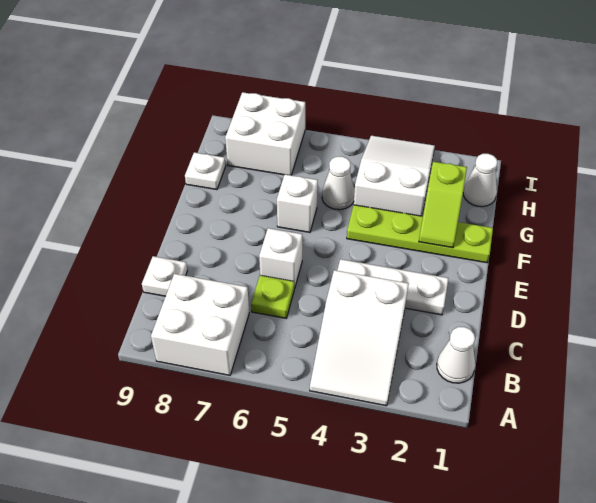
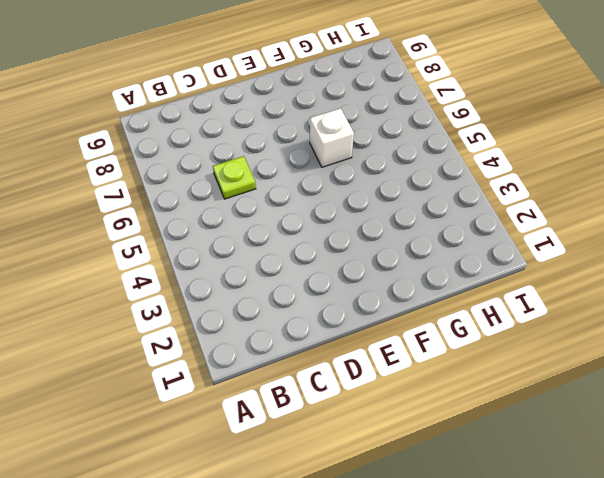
none -> white 2x3 slope [310,270,409,406]
none -> white 2x2 brick [151,274,249,375]
none -> white 1x1 cone [437,327,475,383]

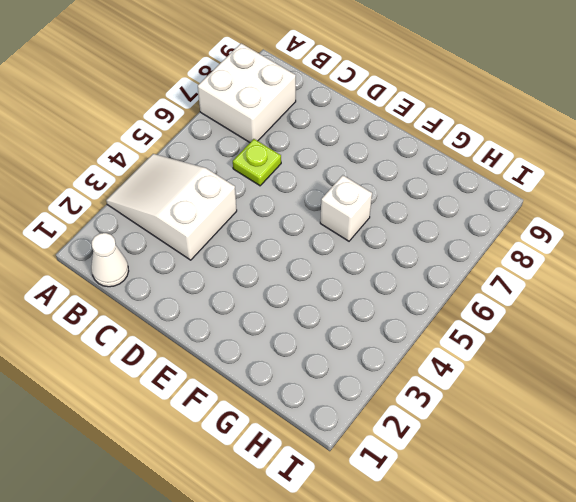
none -> white 1x1 plate [142,256,187,296]
none -> white 1x3 plate [337,259,448,315]
none -> white 1x1 brick [259,228,302,288]

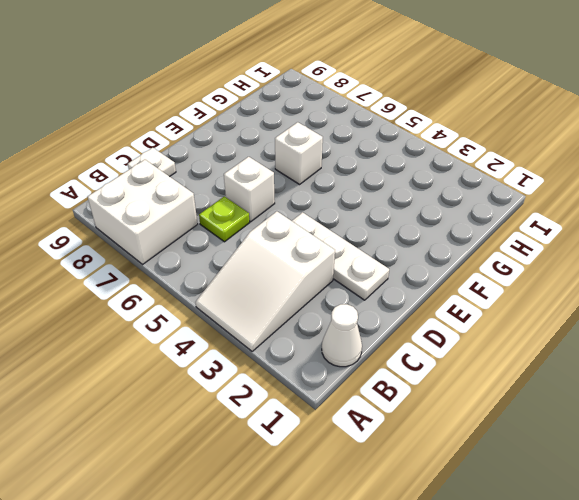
none -> lime 1x4 plate [347,205,493,263]
none -> white 2x3 slope [354,136,435,216]
none -> white 1x1 cone [322,157,355,210]

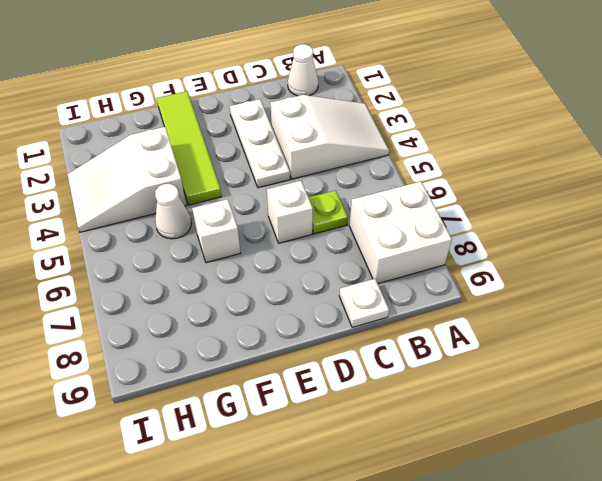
lime 1x4 tile [157,91,222,205] -> lime 1x4 plate [347,205,493,263]
none -> white 1x1 plate [185,153,226,190]
none -> white 1x1 cone [463,154,498,207]
none -> white 2x2 brick [225,92,305,175]

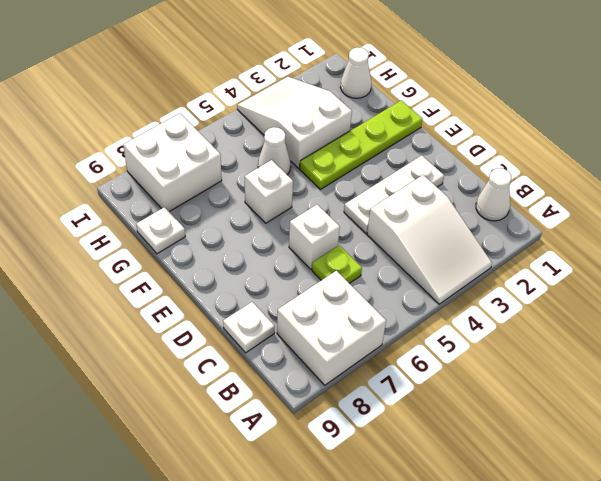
none -> lime 1x2 slope [419,162,467,248]

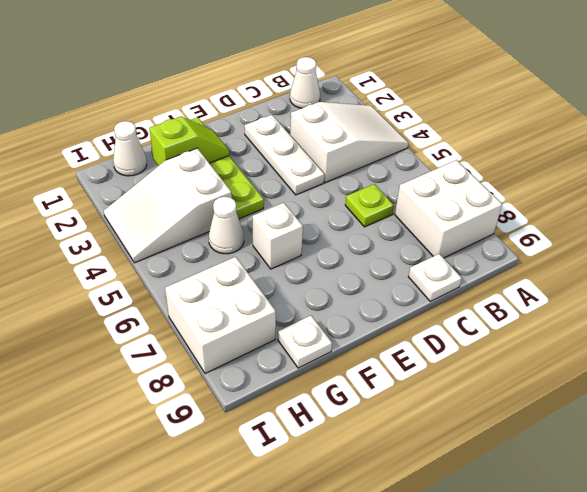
none -> white 1x1 brick [259,228,302,288]

